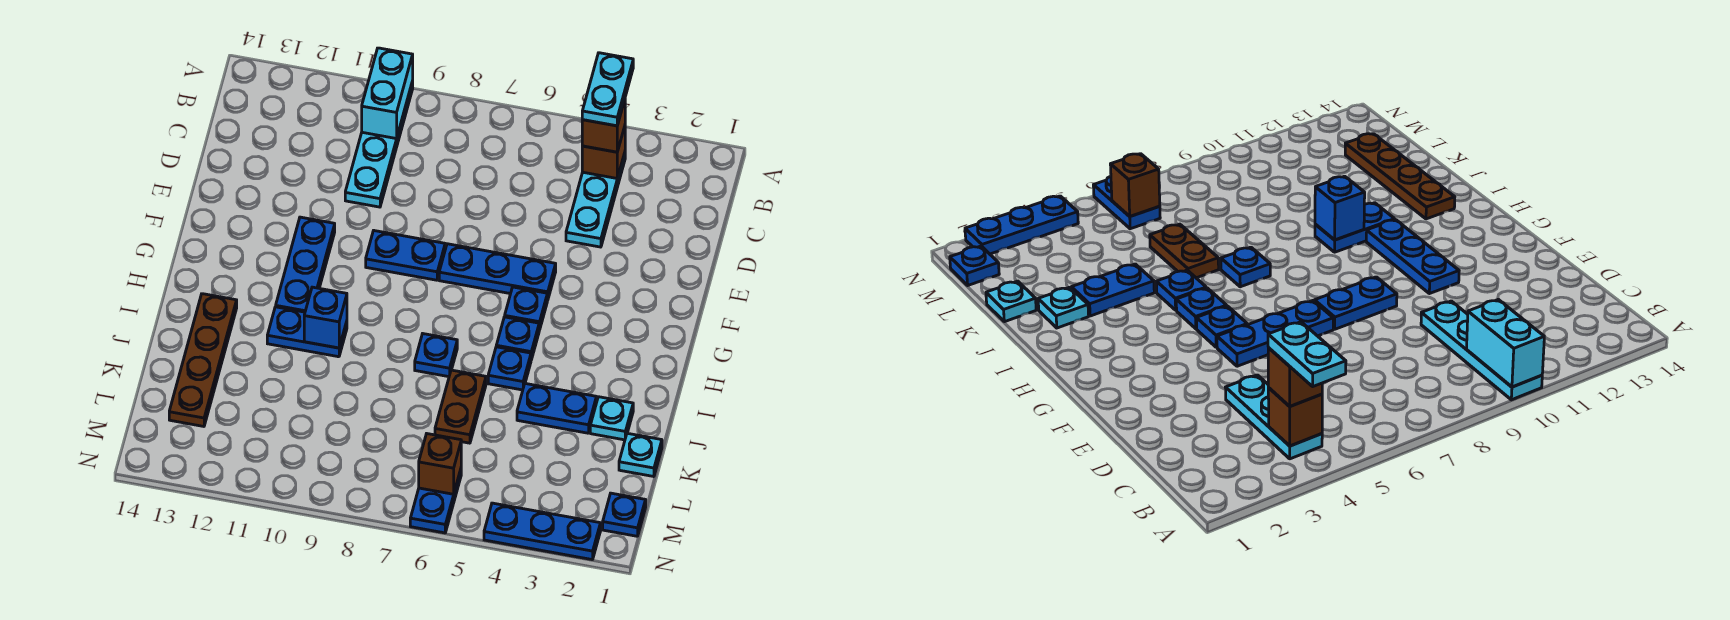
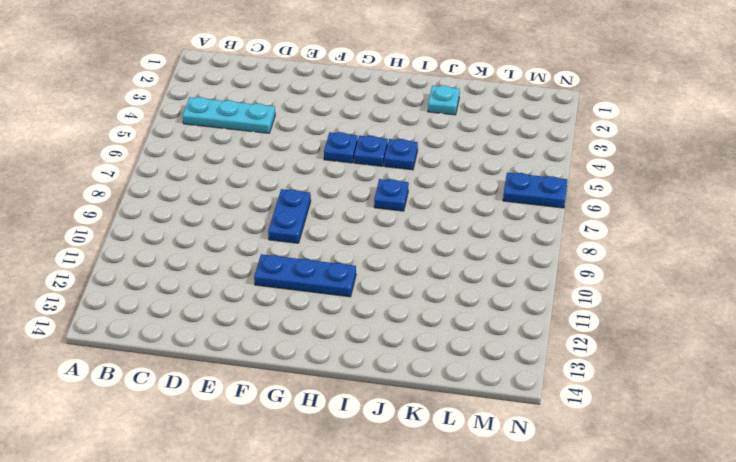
none -> cyan 1x4 plate [345,81,413,207]
none -> blue 1x3 plate [439,244,556,300]
none -> blue 1x2 plate [267,307,347,357]

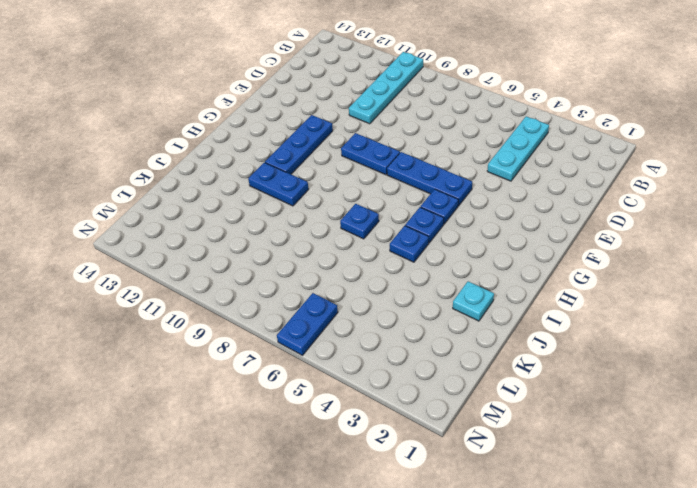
none -> brown 1x4 plate [169,294,237,426]
none -> blue 1x2 plate [517,384,596,433]
none -> brown 1x2 plate [435,370,486,443]

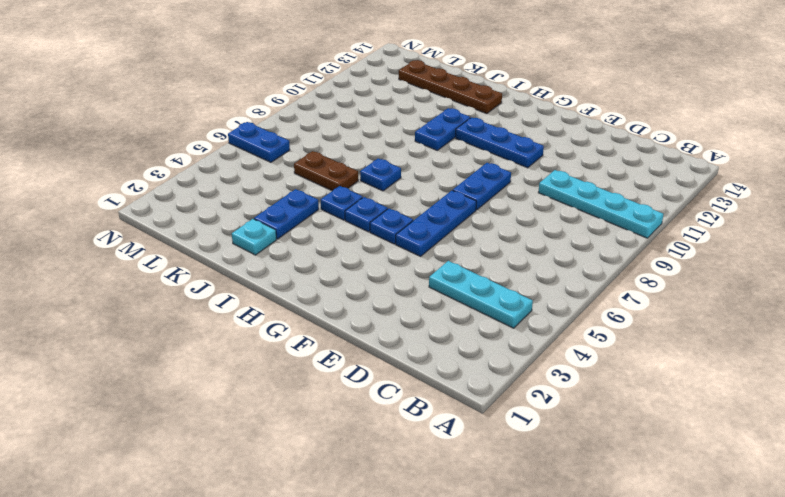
none -> cyan 1x1 plate [619,433,662,477]
none -> blue 1x1 plate [603,493,646,536]
none -> blue 1x3 plate [484,503,601,560]

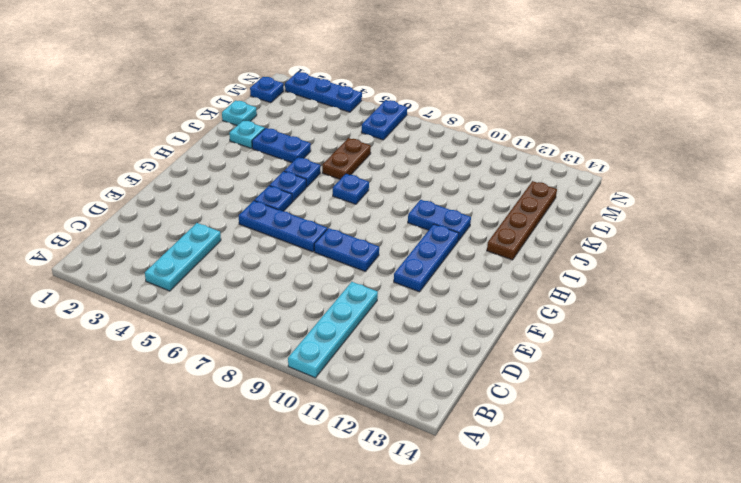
none -> cyan 1x2 brick [362,48,413,139]
none -> brown 1x1 brick [582,127,625,178]
none -> blue 1x1 brick [304,287,347,348]

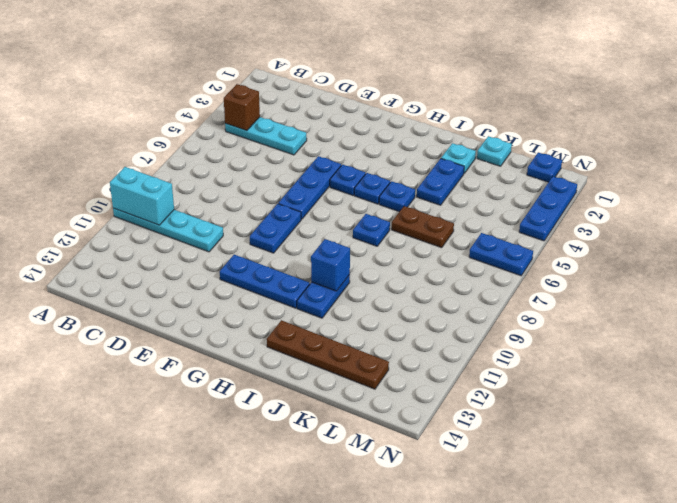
none -> brown 1x1 brick [419,434,461,494]
none -> brown 1x1 brick [582,100,625,152]
none -> cyan 1x2 plate [582,53,633,126]

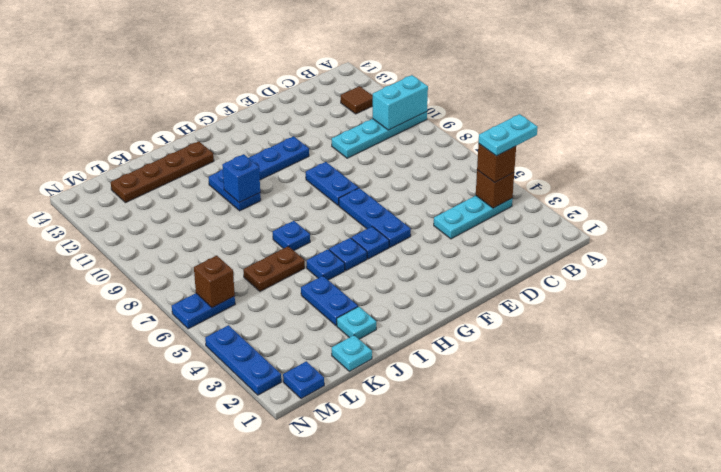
brown 1x1 tile [341,86,373,114] -> none

